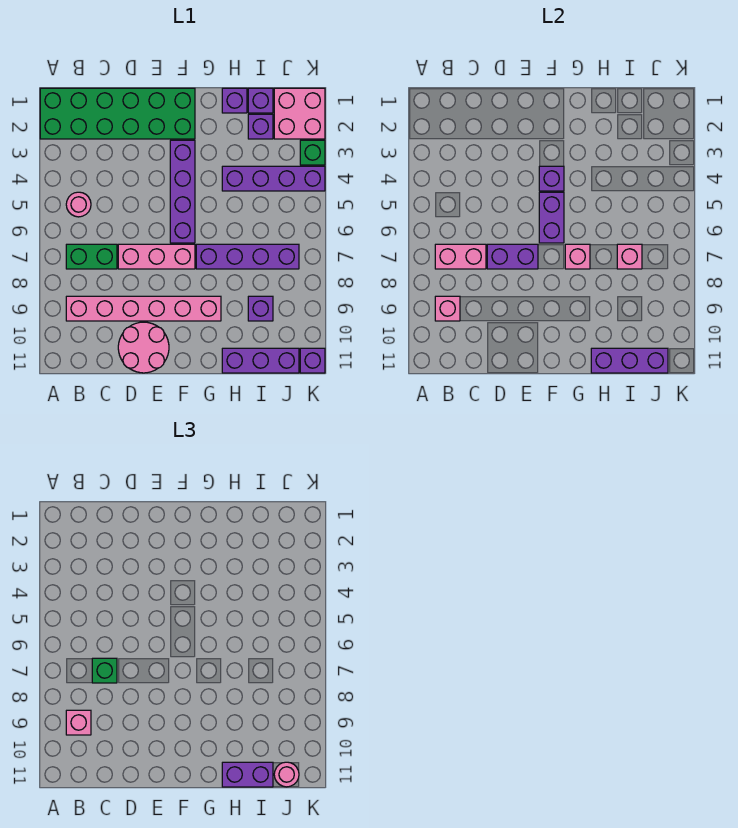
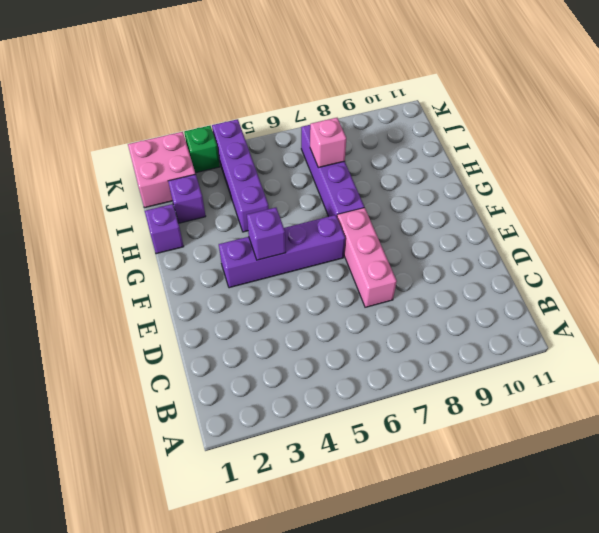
none -> green 2x6 brick [40,88,195,139]
none -> pink 1x1 round brick [66,192,91,217]
none -> green 1x2 brick [66,244,117,269]

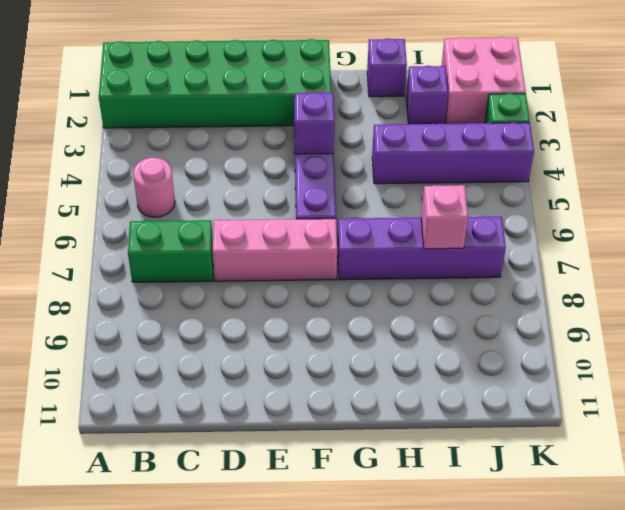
none -> pink 1x6 brick [66,296,221,321]
none -> pink 2x2 round brick [118,322,169,373]
none -> purple 1x3 brick [222,348,299,373]

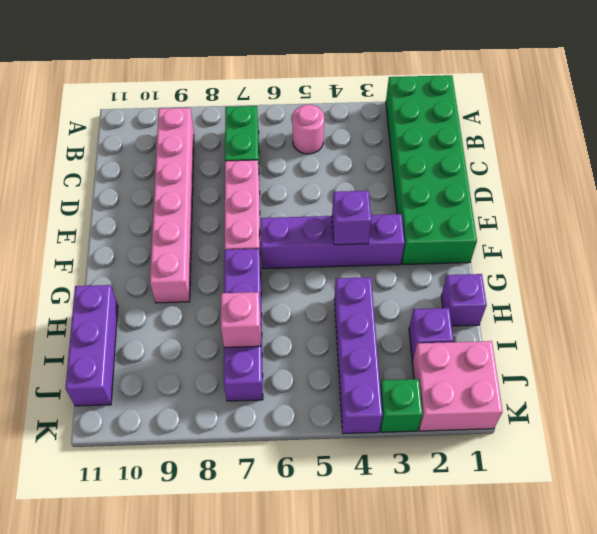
none -> pink 2x2 round brick [118,322,169,373]
none -> purple 1x1 brick [248,88,273,113]
none -> purple 1x1 brick [248,296,273,321]

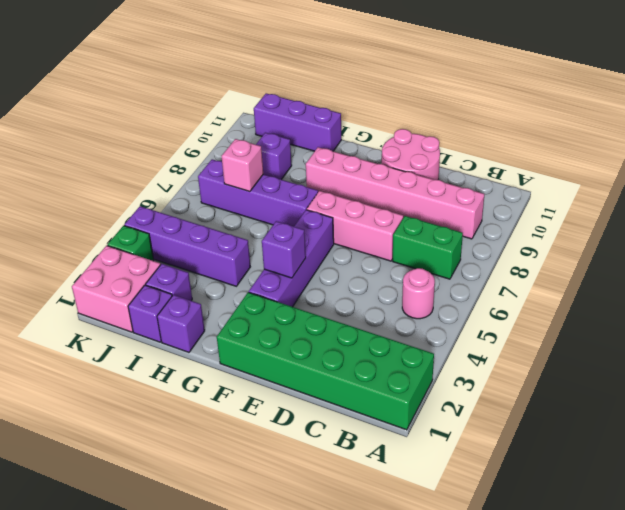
none -> purple 1x1 brick [300,348,325,373]
none -> pink 1x2 brick [435,244,486,269]
none -> pink 1x1 brick [435,296,460,321]

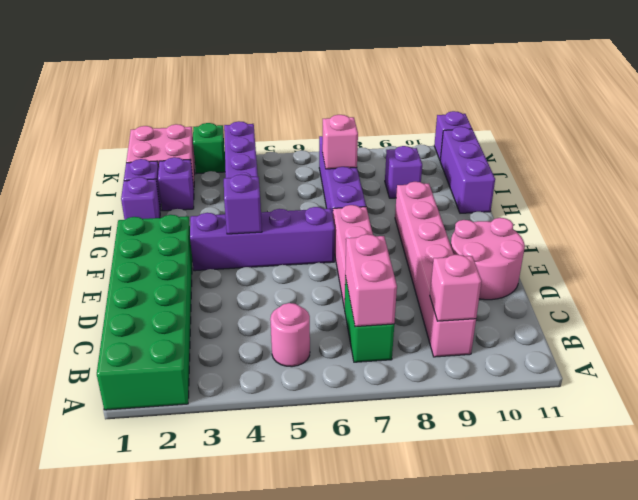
none -> purple 1x2 brick [487,244,538,269]
none -> purple 1x2 brick [539,192,564,243]
none -> pink 1x1 brick [565,244,590,269]

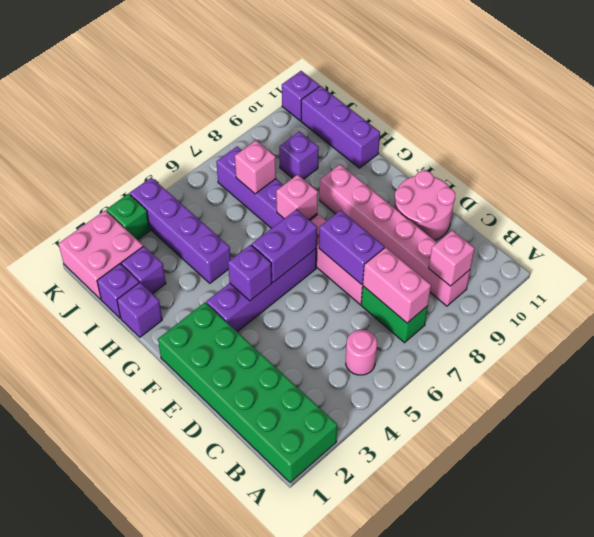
none -> purple 1x3 brick [591,348,668,373]
none -> pink 1x1 brick [66,710,91,735]
none -> green 1x1 brick [92,658,117,683]

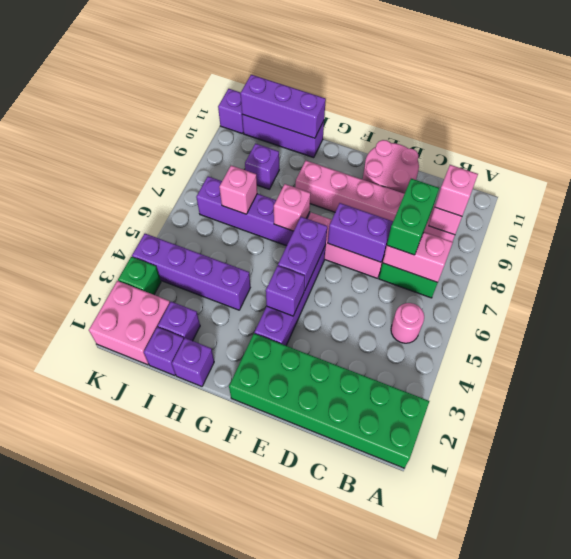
green 1x2 brick [387,179,439,255] -> green 1x1 brick [92,658,117,683]
none -> purple 1x2 brick [222,762,273,787]
none -> pink 1x1 round brick [274,762,299,787]

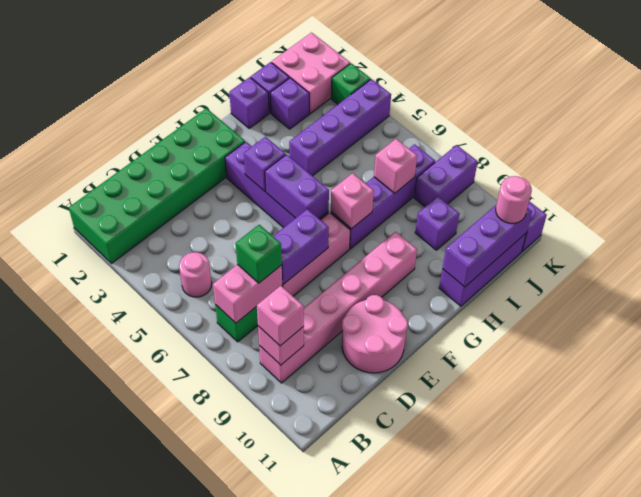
purple 1x2 brick [414,145,478,207] -> purple 1x2 brick moved to [222,762,273,787]

